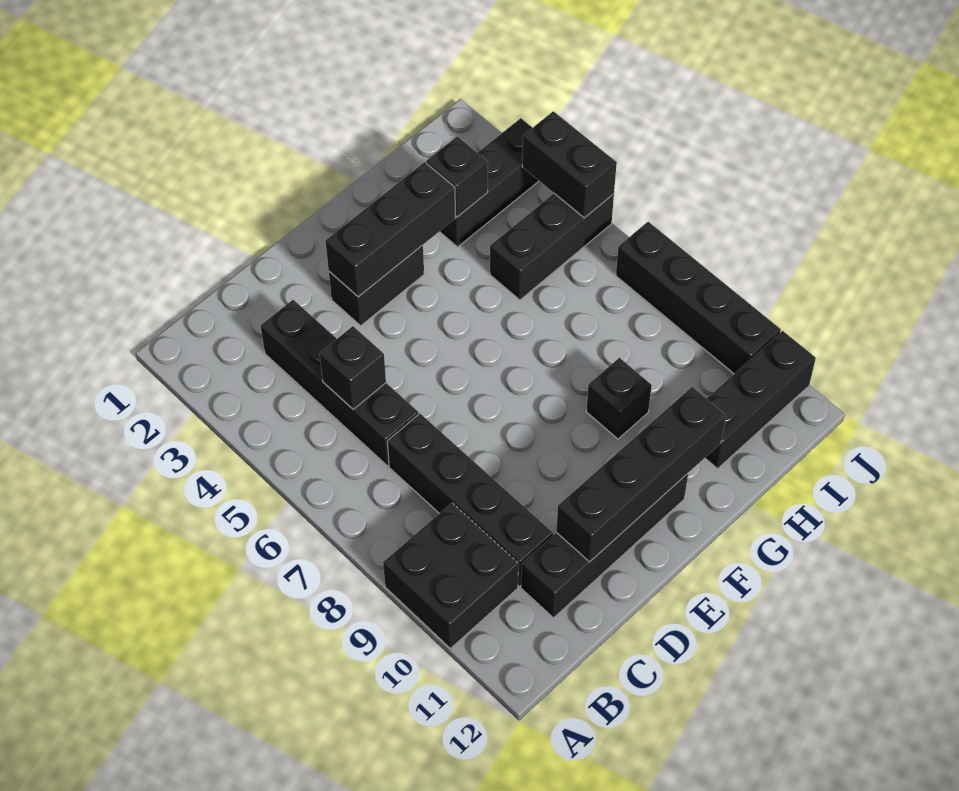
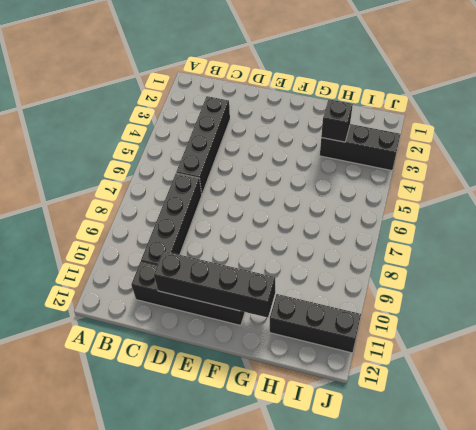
none -> black 2x2 brick [383,503,518,648]
none -> black 1x2 brick [329,245,424,326]
none -> black 1x1 brick [586,358,652,439]

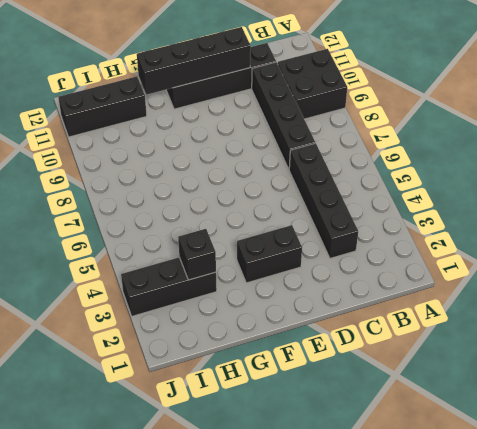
none -> black 1x1 brick [586,358,652,439]
none -> black 1x3 brick [490,194,614,300]
none -> black 1x4 brick [616,222,781,374]

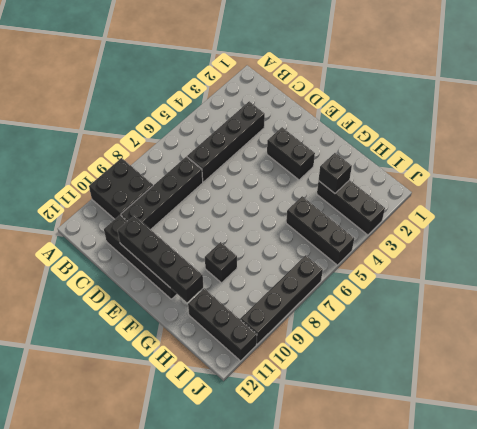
none -> black 1x1 brick [320,326,386,409]
none -> black 1x3 brick [325,162,456,297]
none -> black 1x2 brick [522,111,617,218]

